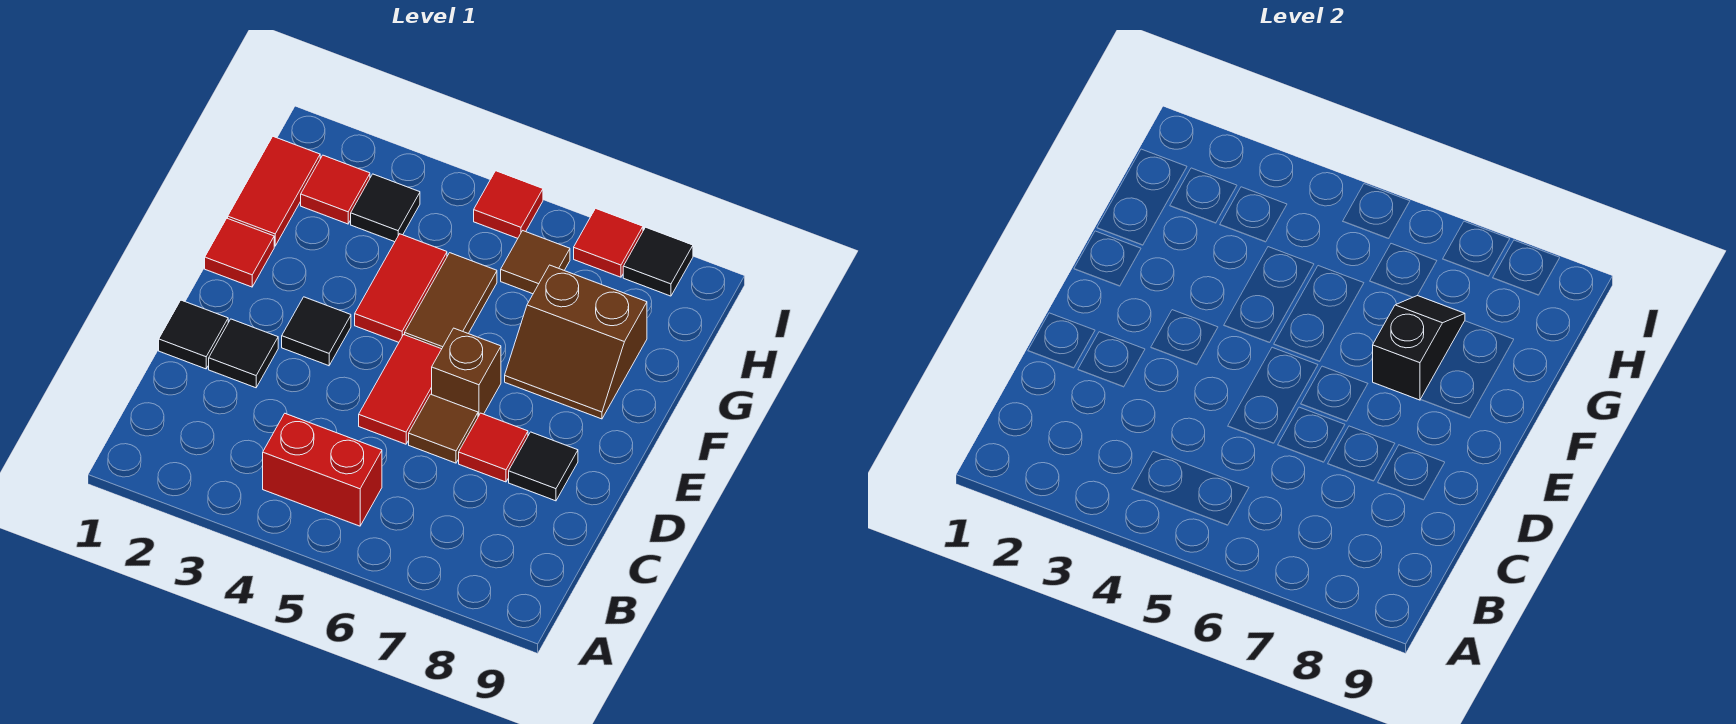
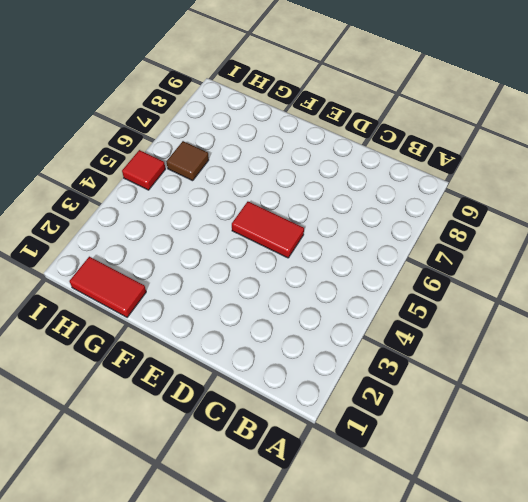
none -> red 1x2 brick [263,414,382,526]
none -> black 1x1 tile [159,300,228,369]
none -> black 1x1 tile [209,319,278,388]

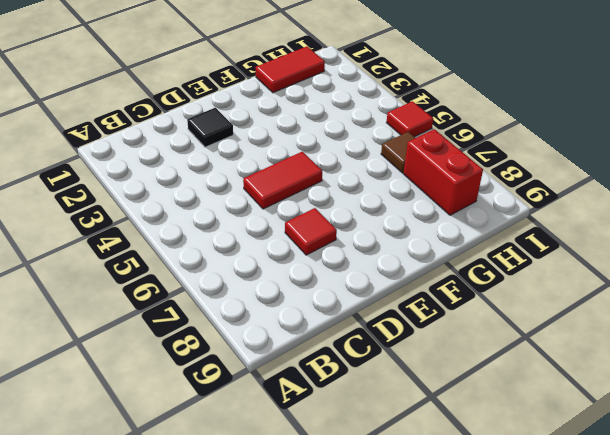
red 1x2 brick [404,129,483,215] -> red 1x2 brick moved to [263,414,382,526]
none -> black 1x1 tile [159,300,228,369]
none -> brown 1x1 tile [409,394,478,463]
none -> black 1x1 tile [509,432,578,501]

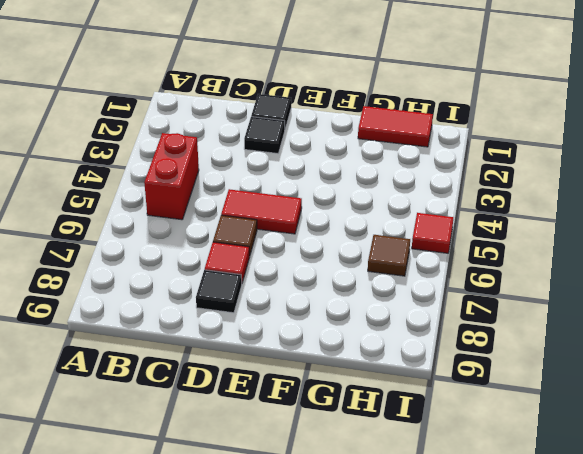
none -> black 1x1 tile [282,297,351,366]
none -> brown 1x1 brick [432,328,501,417]
none -> red 1x1 tile [205,218,274,287]

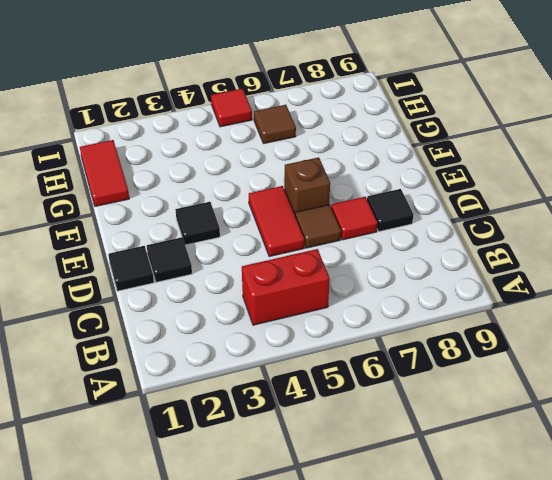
none -> red 1x1 tile [205,218,274,287]
none -> red 1x2 tile [355,234,447,342]
none -> brown 1x2 tile [405,253,497,349]

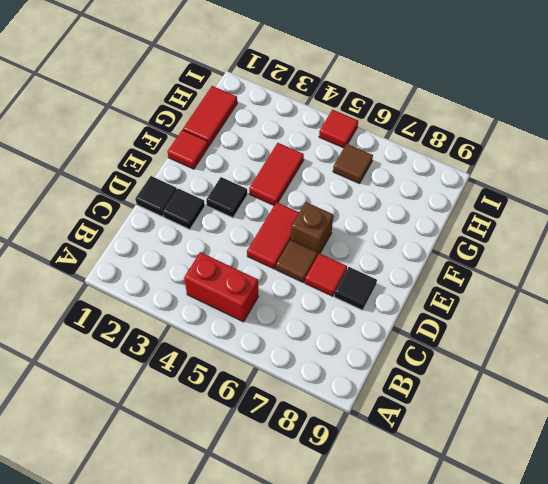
none -> brown 1x2 tile [405,253,497,349]
none -> brown 2x2 slope [505,265,647,419]
none -> red 1x1 tile [301,155,370,224]

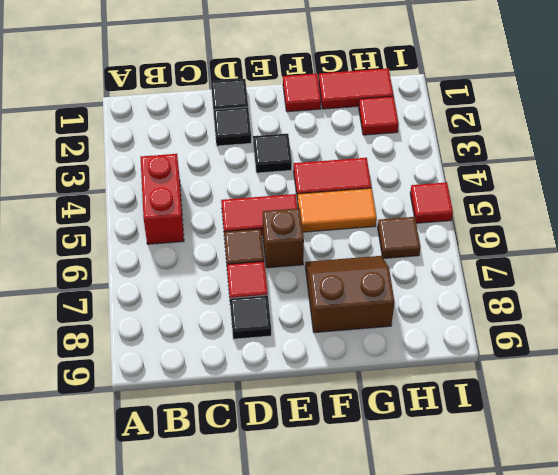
orange 1x2 tile [297,188,376,232] -> brown 1x2 tile [405,253,497,349]
brown 2x2 slope [305,256,395,333] -> brown 2x2 slope turned to [505,265,647,419]
none -> black 1x1 tile [351,174,420,242]
none -> red 1x1 tile [574,208,643,277]
none -> black 1x1 tile [623,227,693,296]

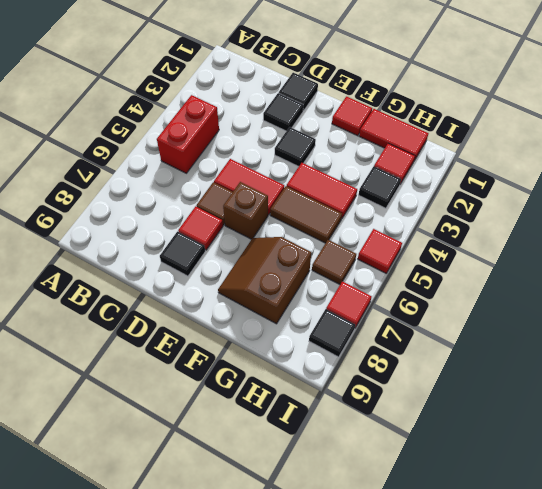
none -> black 1x2 slope [1373,296,1465,400]

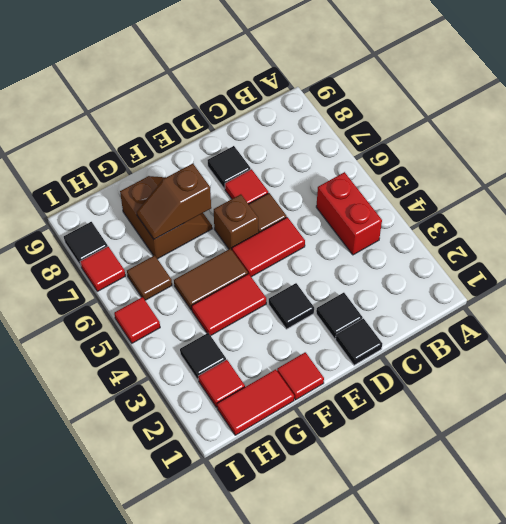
brown 1x2 slope [137,164,211,239] -> black 1x2 slope [1373,296,1465,400]

